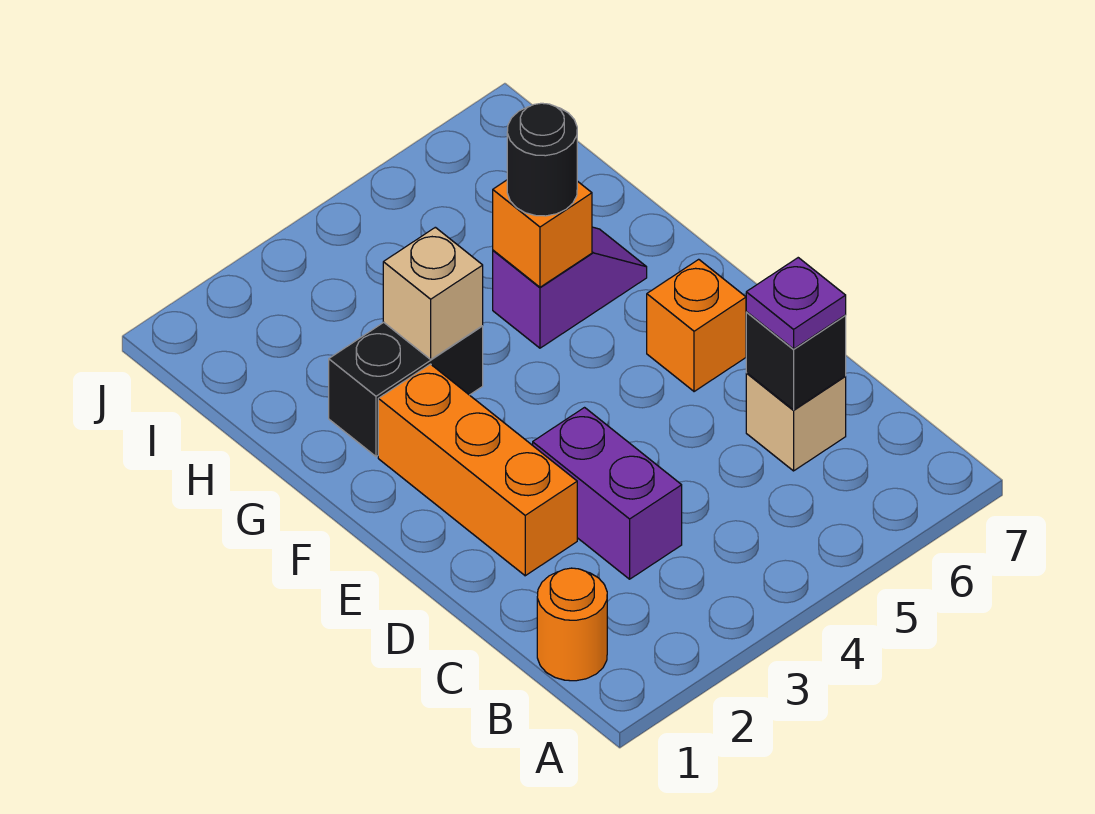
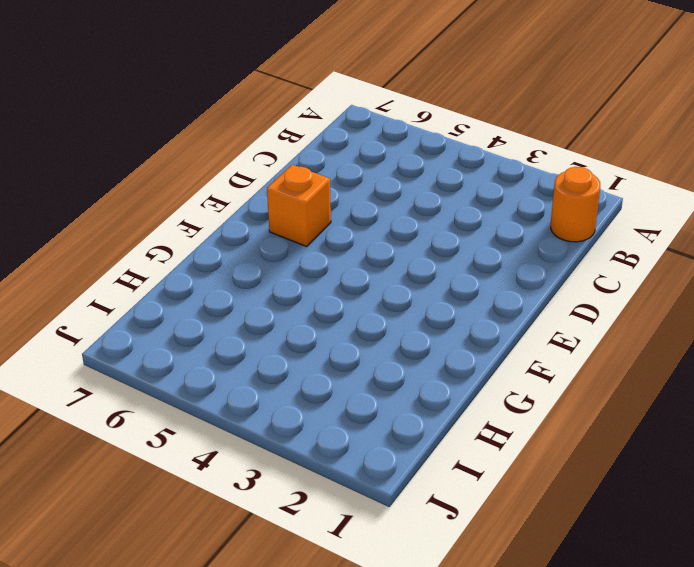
none -> purple 1x2 brick [533,408,682,579]
none -> tan 1x1 brick [746,373,846,471]
none -> orange 1x3 brick [378,364,577,576]

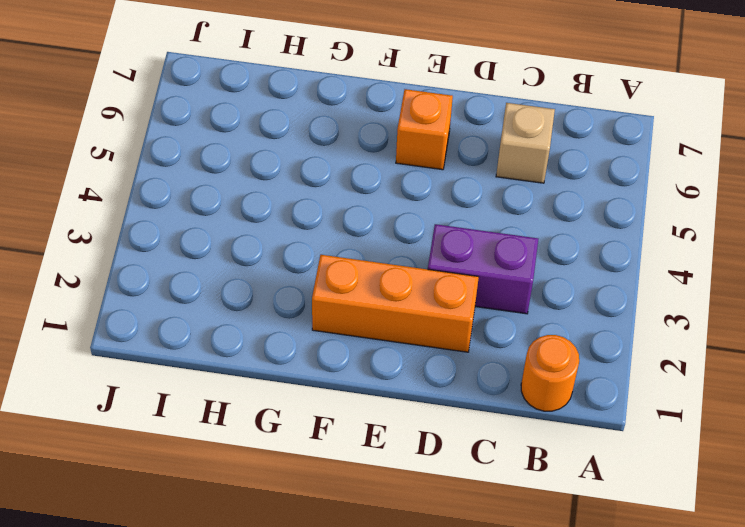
none -> black 1x2 brick [329,322,483,457]
none -> purple 1x2 slope [493,227,647,348]
none -> black 1x1 brick [746,312,846,410]

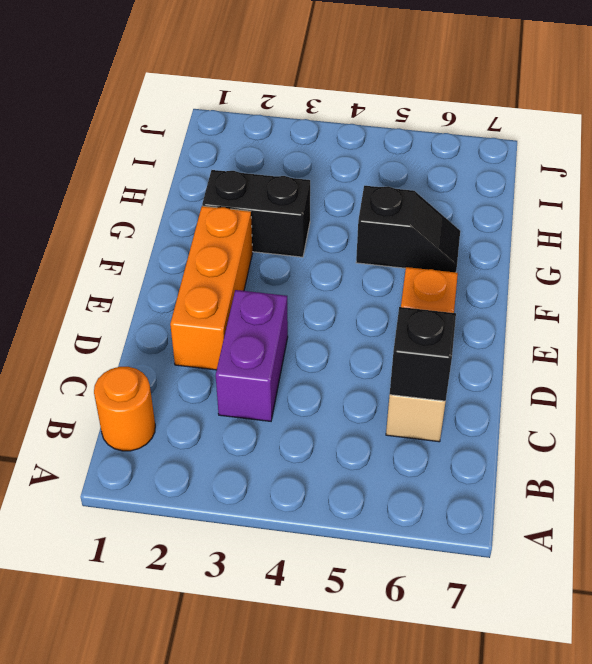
black 1x2 slope [356,186,460,272] -> purple 1x2 slope [493,227,647,348]
none -> tan 1x1 brick [383,227,483,359]
none -> orange 1x1 brick [493,180,592,287]
none -> purple 1x1 plate [746,258,846,349]

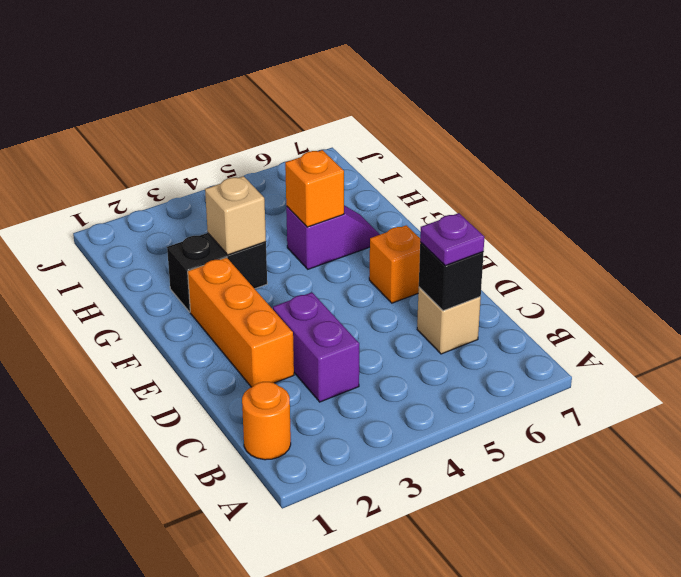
none -> black 1x1 round brick [507,103,577,216]

